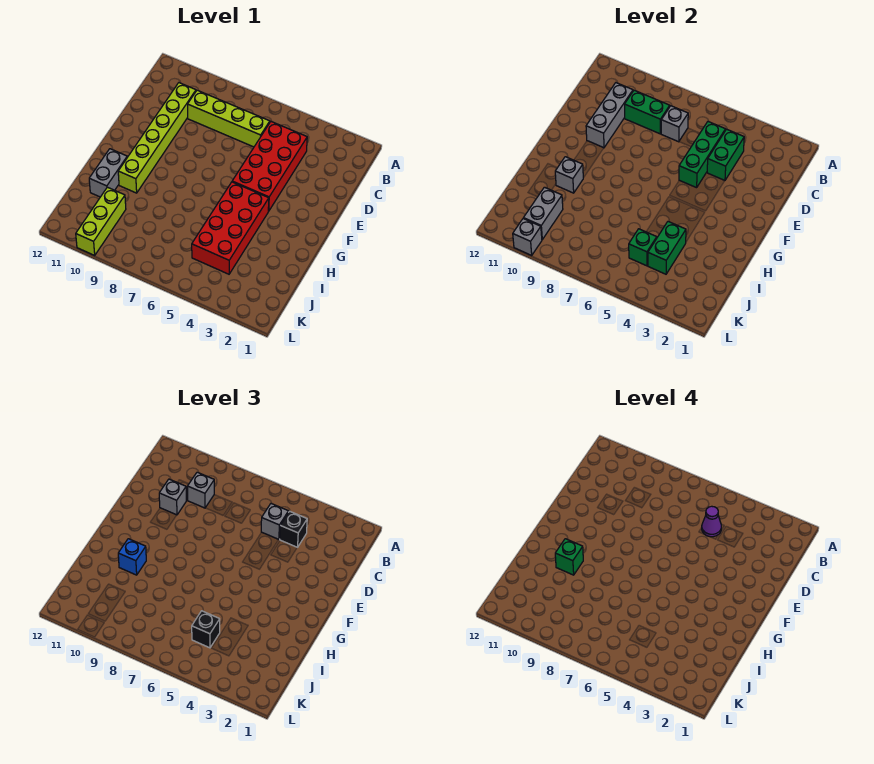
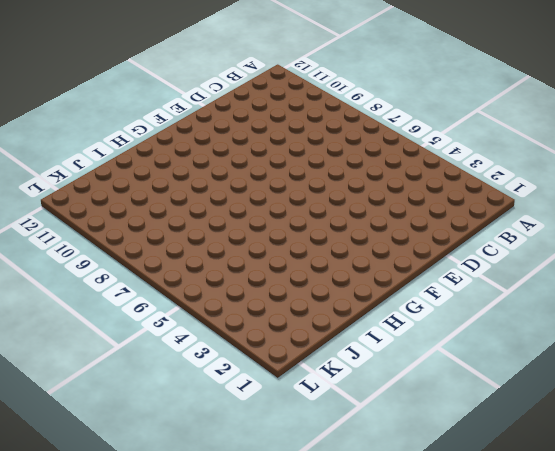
none -> red 2x4 brick [232,121,307,211]
none -> lime 1x4 brick [188,90,270,147]
none -> lime 1x6 brick [118,83,196,193]

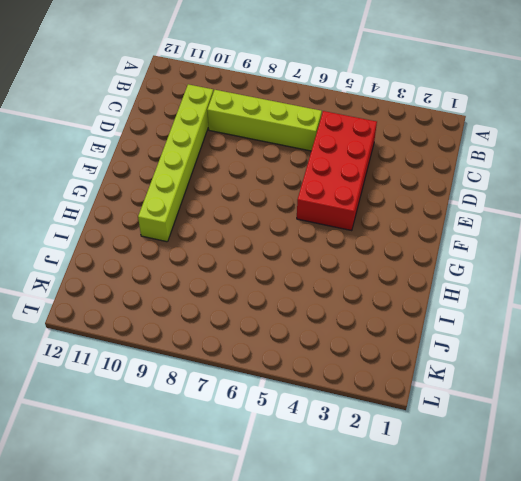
none -> red 2x4 brick [192,182,269,274]
none -> grey 1x2 brick [89,149,127,197]
none -> lime 1x3 brick [76,187,126,255]

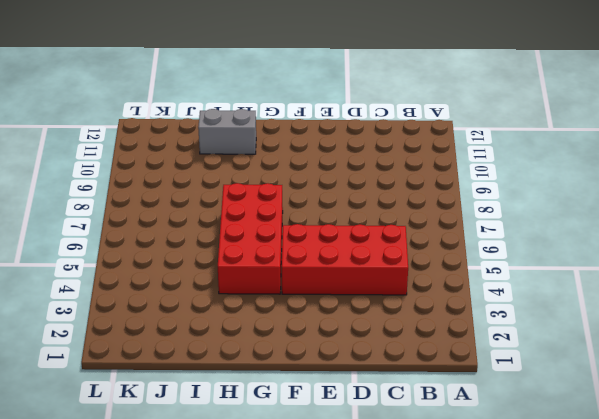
red 2x4 brick [218,183,283,294] -> red 2x4 brick turned to [192,182,269,274]
none -> lime 1x4 brick [188,90,270,147]
none -> lime 1x6 brick [118,83,196,193]
none -> lime 1x3 brick [76,187,126,255]

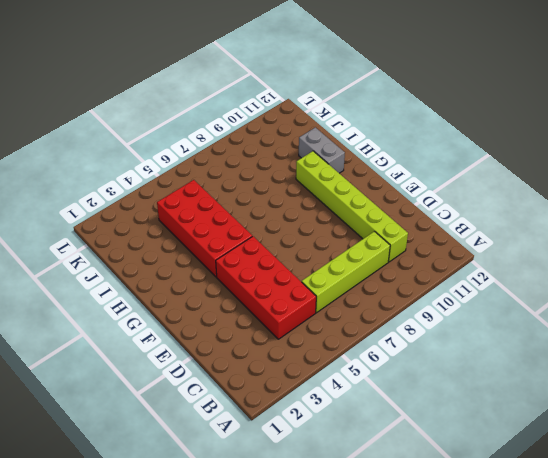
none -> lime 1x3 brick [76,187,126,255]
none -> green 1x2 brick [707,129,744,180]
none -> green 1x3 brick [679,121,725,188]

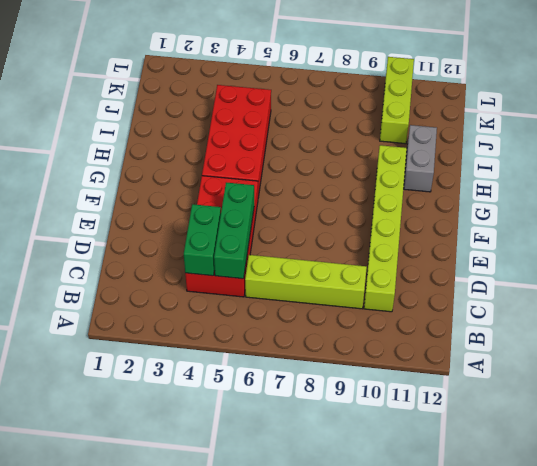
none -> grey 1x1 brick [661,106,688,142]
none -> green 1x2 brick [625,90,670,134]
none -> grey 1x3 brick [586,83,633,148]

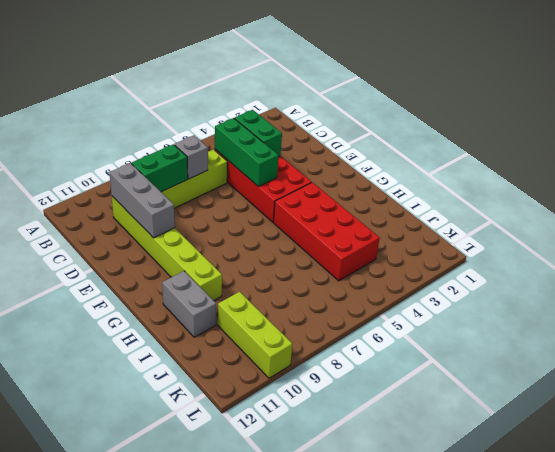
none -> grey 1x1 brick [555,157,583,193]
none -> green 1x2 brick [648,222,686,274]
none -> green 1x1 brick [629,229,657,266]

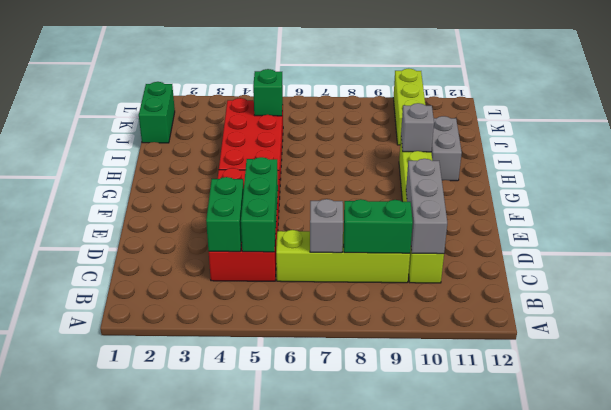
green 1x2 brick [139,82,175,143] -> green 1x2 brick moved to [648,222,686,274]
none -> grey 1x2 brick [524,187,563,239]
none -> grey 1x1 brick [513,218,542,255]
none -> black 1x1 brick [280,511,307,547]

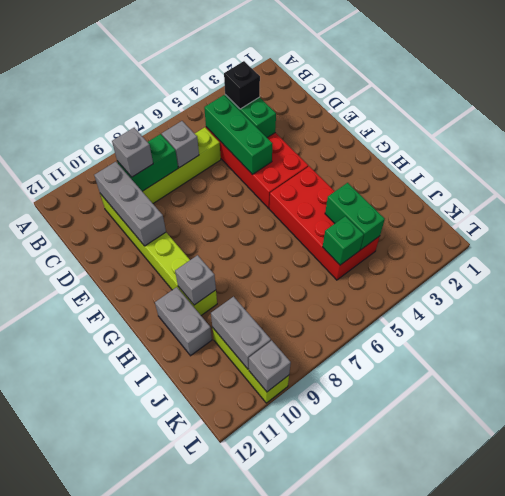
none -> grey 1x1 brick [261,503,288,540]
none -> grey 1x1 brick [159,479,186,515]
none -> blue 1x1 brick [118,539,146,575]

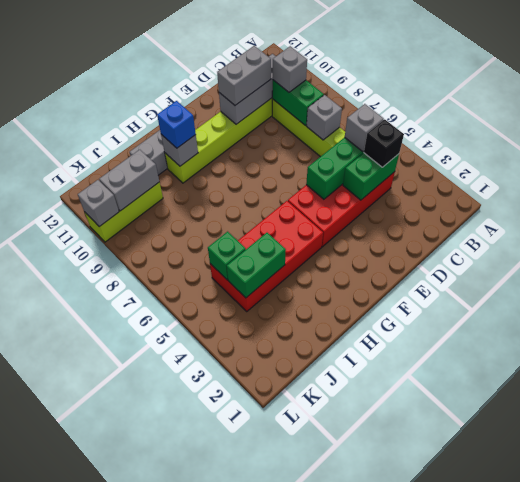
grey 1x2 brick [217,46,271,105] -> grey 1x1 brick [159,479,186,515]
none -> black 1x1 brick [192,611,220,648]
none -> purple 1x1 cone [702,506,721,537]
none -> green 1x1 brick [555,539,583,575]

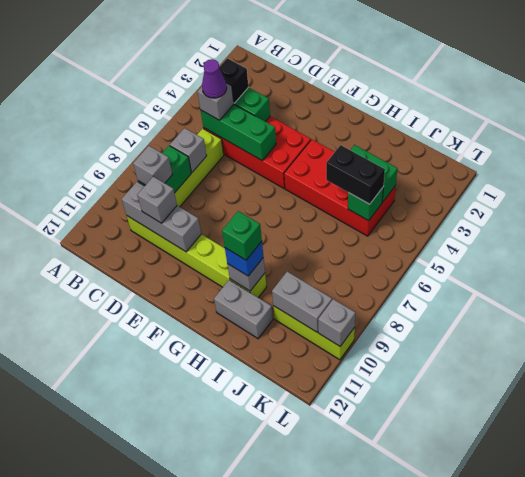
black 1x2 brick [326,145,385,204] -> black 1x1 brick [192,611,220,648]

